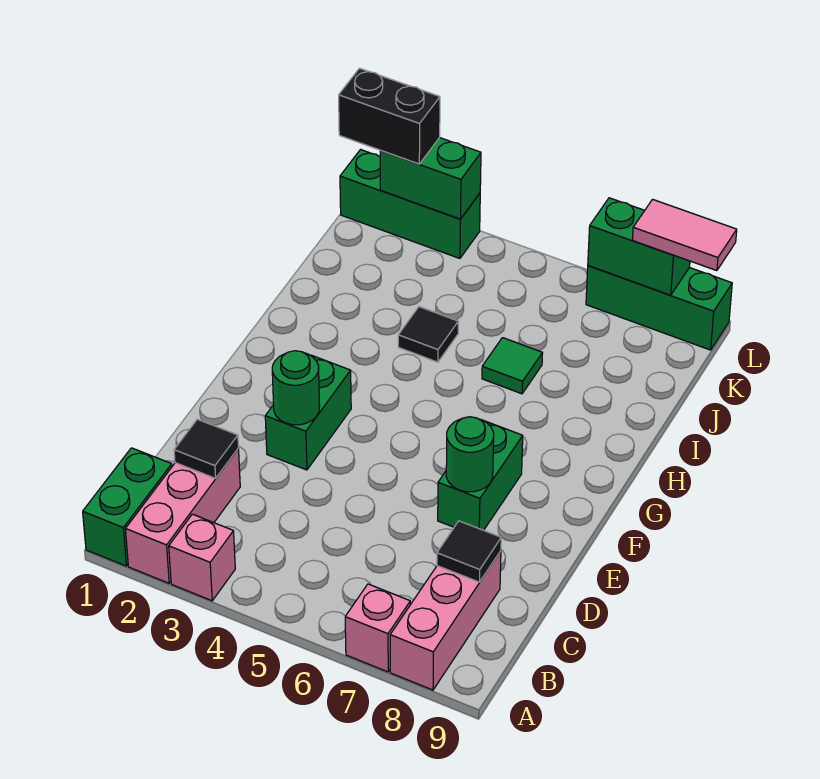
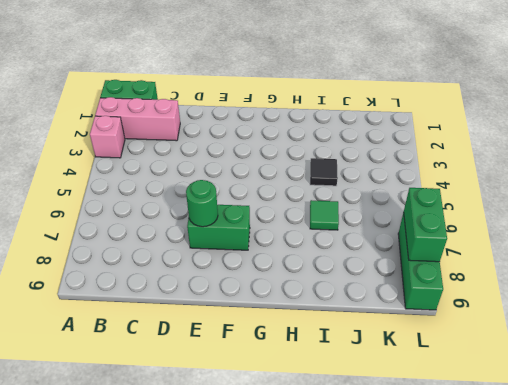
none -> pink 1x1 brick [345,584,410,672]
none -> pink 1x3 brick [390,551,501,690]
none -> green 1x2 brick [265,355,351,470]

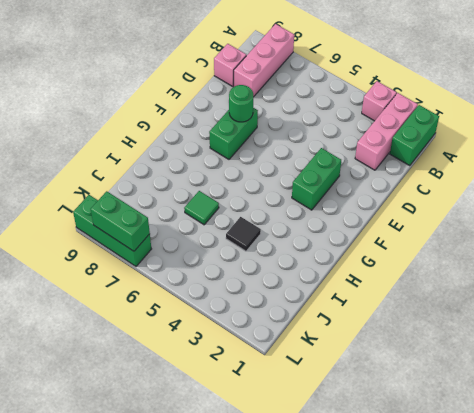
pink 1x1 brick [214,44,246,86] -> pink 1x1 brick moved to [345,584,410,672]
none -> green 1x3 brick [340,150,480,258]
none -> black 1x1 tile [174,419,238,478]
none -> black 1x1 tile [437,521,501,582]

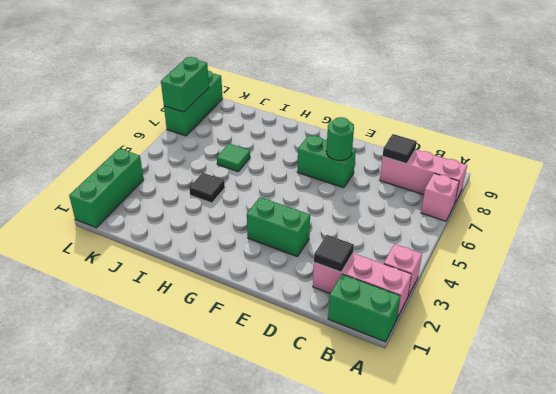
none -> green 1x1 round brick [272,351,320,425]
none -> green 1x2 brick [380,138,481,219]
none -> black 1x2 brick [339,68,440,164]

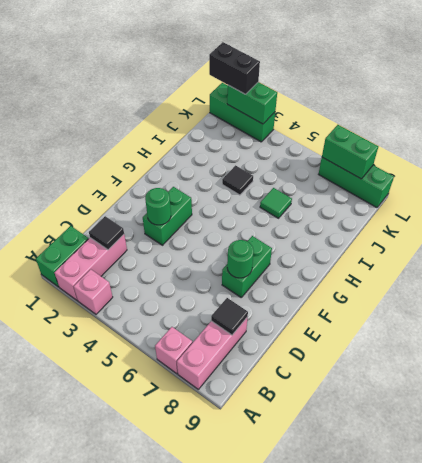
none -> pink 1x2 tile [632,199,737,271]

